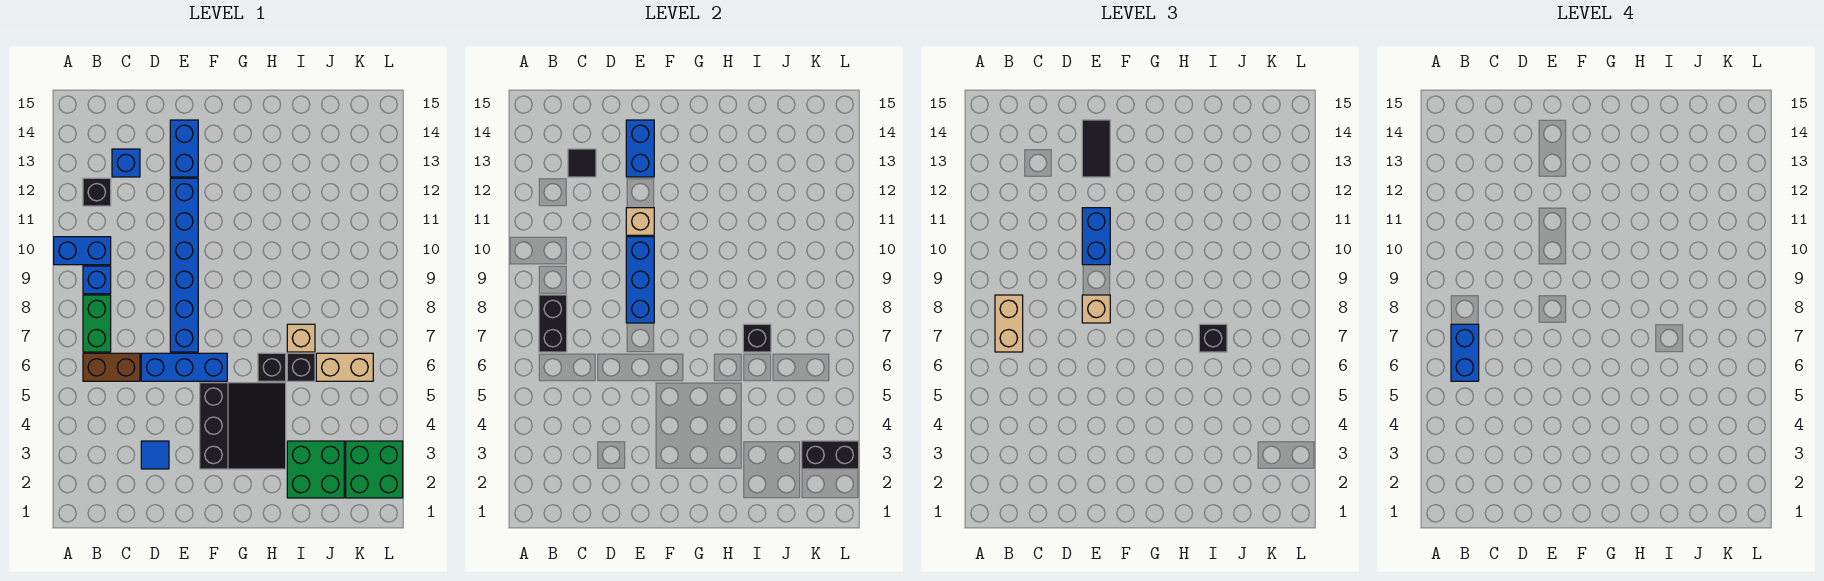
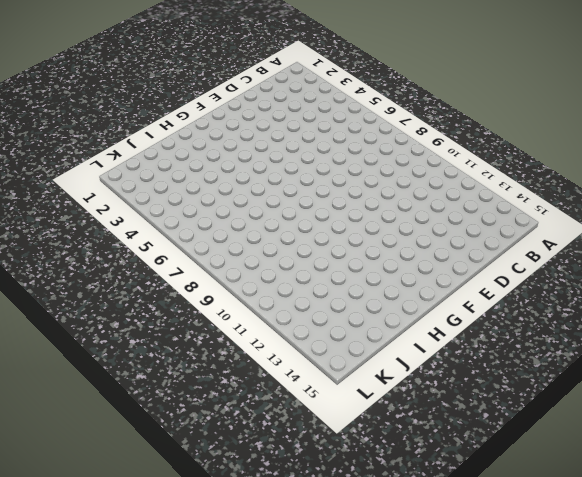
none -> blue 1x2 brick [54,237,111,265]
none -> brown 1x2 brick [83,353,140,381]
none -> green 1x2 brick [83,295,111,352]
none -> blue 1x1 brick [83,266,111,294]

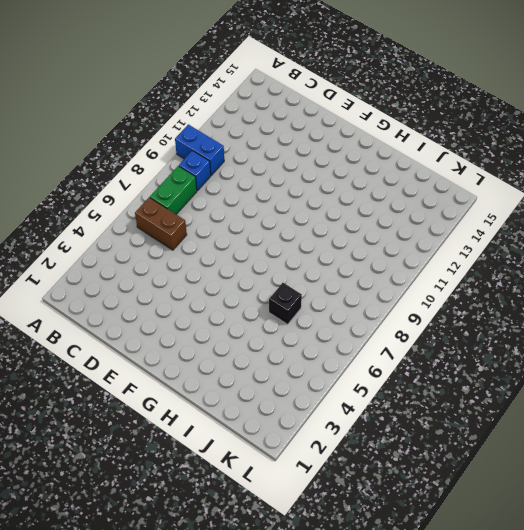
none -> black 1x1 brick [83,178,111,206]
none -> blue 1x1 brick [112,149,140,177]
none -> blue 1x1 tile [141,441,169,469]
none -> blue 1x3 brick [141,353,227,381]

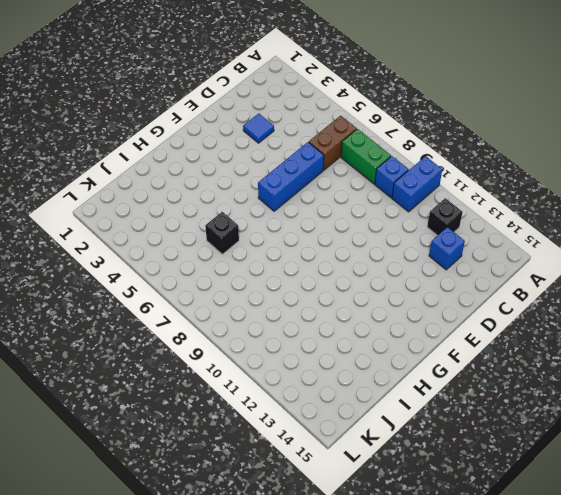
none -> blue 1x6 brick [170,178,198,352]
none -> blue 1x2 brick [170,120,198,177]
none -> black 3x3 slope [200,383,286,469]
none -> black 1x1 brick [258,353,286,381]

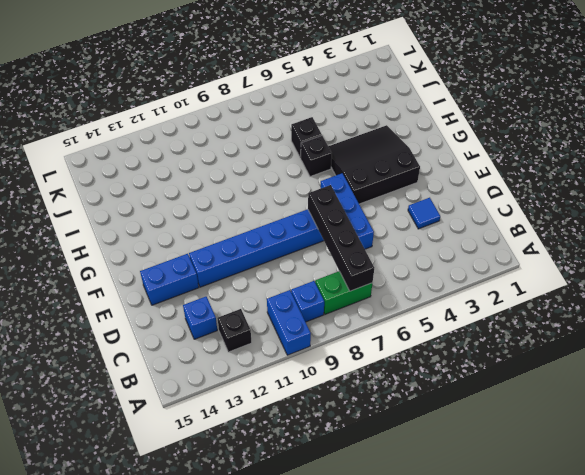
black 1x4 brick [308,185,374,291] -> black 1x2 brick [539,295,567,352]
none -> brown 1x2 brick [83,353,140,381]
none -> green 2x2 brick [287,441,344,498]
none -> tan 1x1 brick [287,324,315,352]
none -> tan 1x2 brick [316,353,373,381]

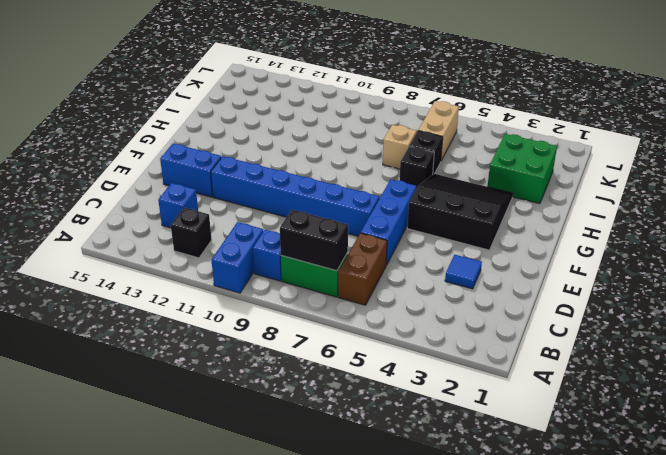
none -> green 2x2 brick [346,441,403,498]
none -> black 1x1 tile [568,149,596,177]
none -> blue 1x3 brick [626,237,654,323]
none -> tan 1x1 brick [626,208,654,235]

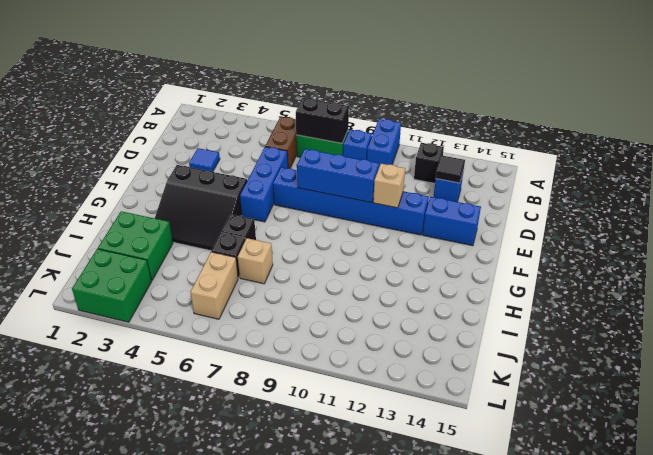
none -> blue 1x2 brick [626,120,654,177]
none -> black 1x1 brick [743,324,771,352]
none -> black 1x2 brick [802,441,859,469]
none -> tan 1x2 brick [995,295,1023,352]

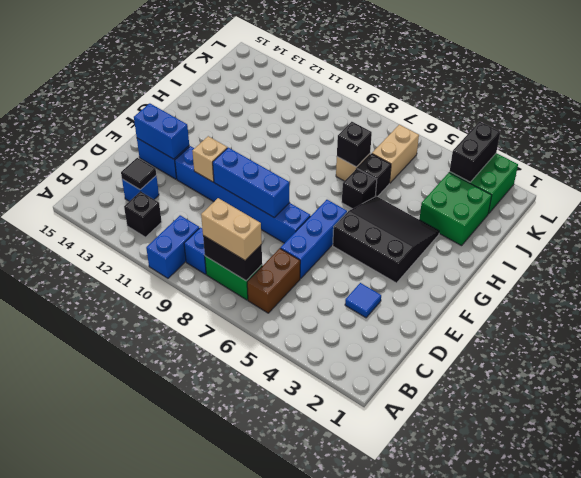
none -> tan 1x1 brick [1082,295,1110,323]
none -> blue 1x2 brick [1082,208,1110,265]
none -> black 1x2 tile [1082,120,1110,177]
none -> black 1x1 brick [1199,324,1227,352]

